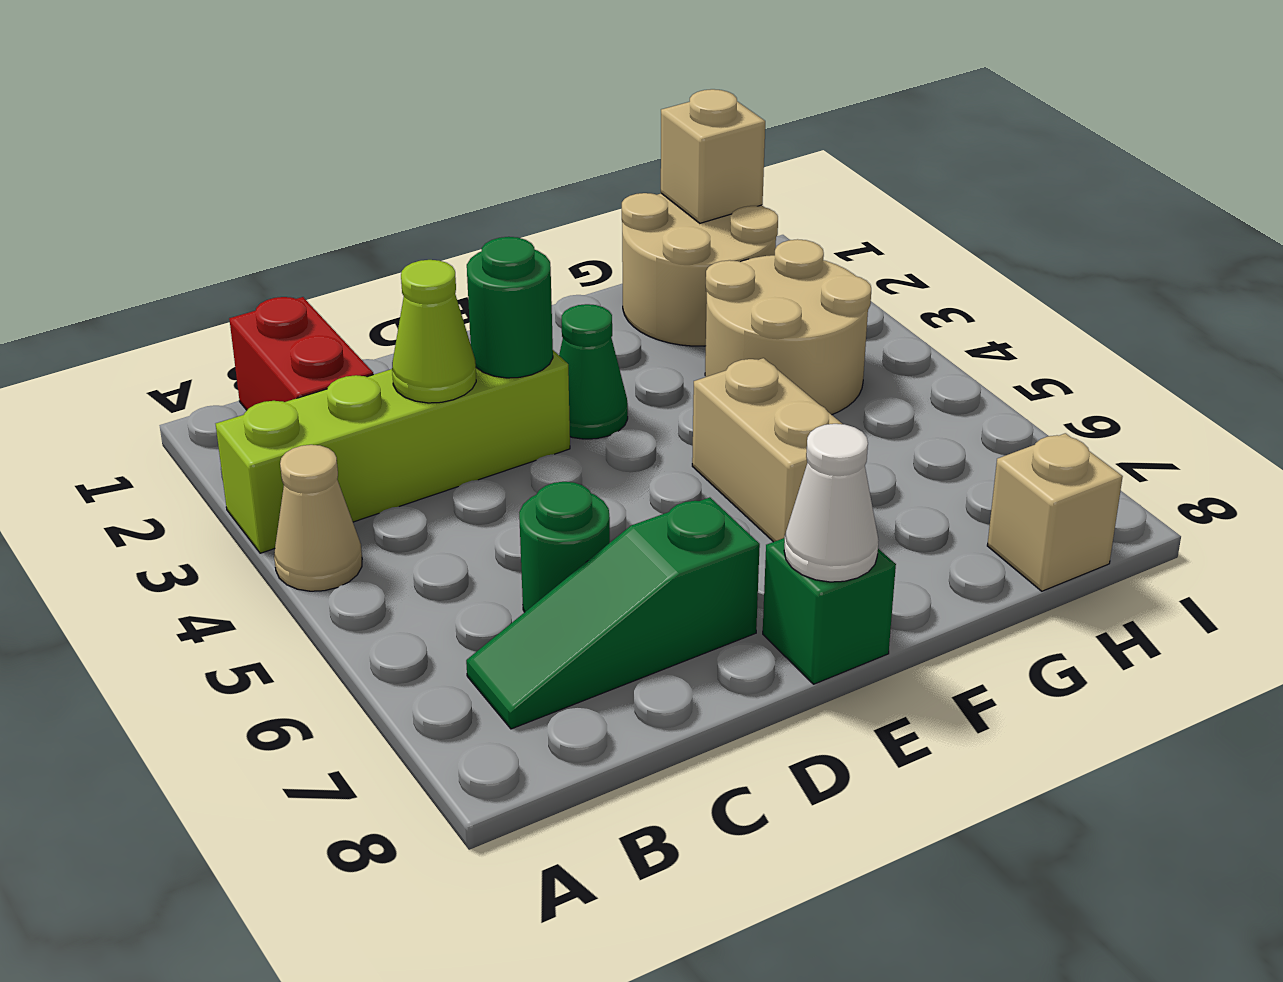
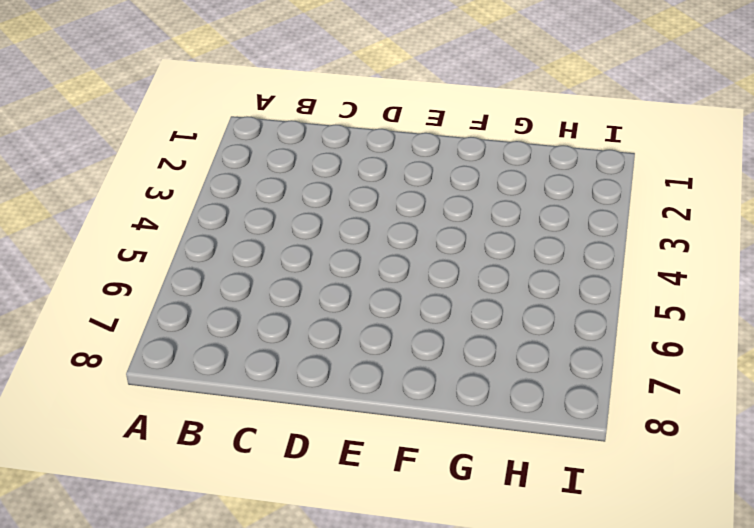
none -> lime 1x4 brick [216,350,570,553]
none -> tan 1x1 cone [274,445,362,591]
none -> red 1x2 brick [229,297,373,410]

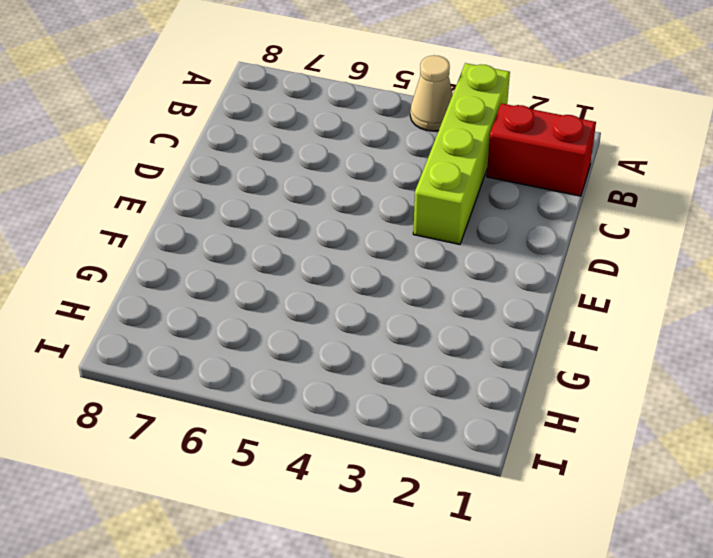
none -> green 1x3 slope [466,497,760,729]
none -> green 1x1 round brick [519,482,610,612]
none -> green 1x1 cone [559,304,628,439]

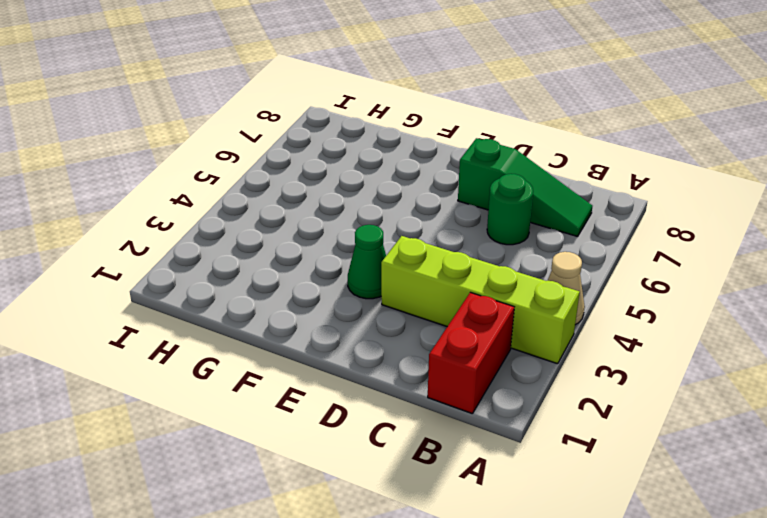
none -> green 1x1 brick [763,538,896,684]
none -> tan 1x2 brick [692,358,842,542]
none -> tan 2x2 round brick [622,193,778,346]

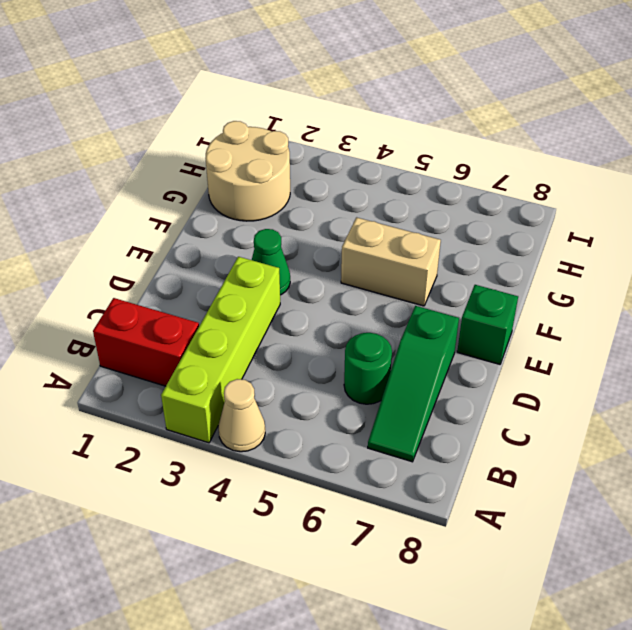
none -> tan 2x2 round brick [705,239,871,415]
none -> tan 1x1 brick [987,433,1123,591]
none -> lime 1x1 cone [392,260,476,403]

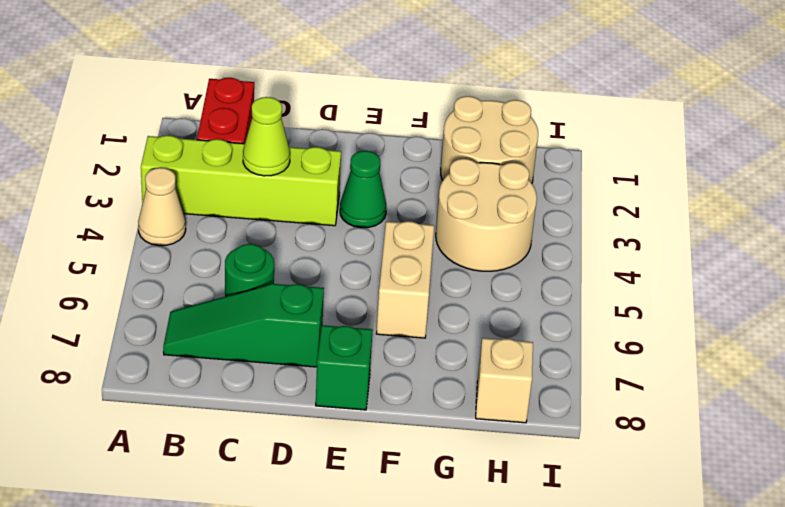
none -> green 1x1 round brick [467,237,553,378]
none -> white 1x1 cone [784,424,879,582]
none -> tan 1x1 brick [661,89,765,223]

